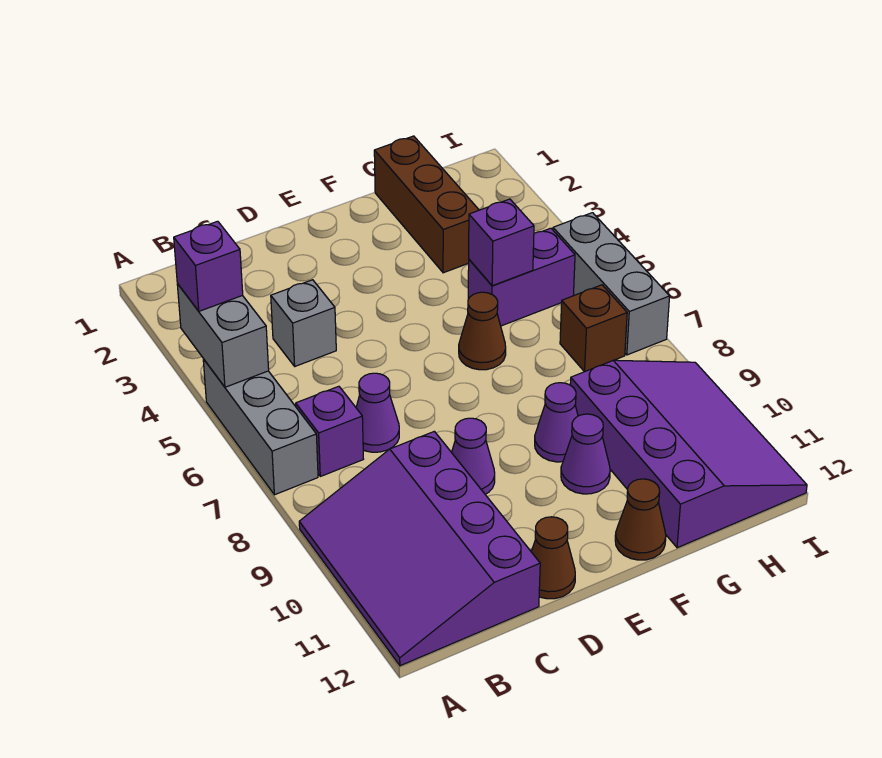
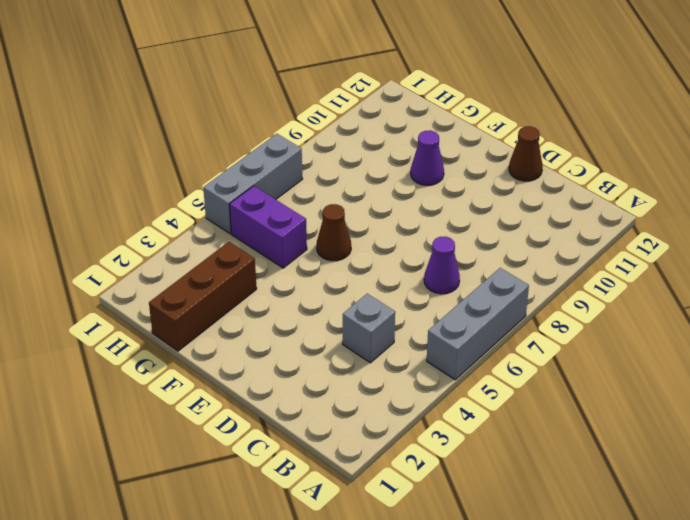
none -> purple 3x4 slope [299,431,540,666]
none -> purple 1x1 brick [296,386,363,476]
none -> purple 1x1 cone [452,418,495,494]

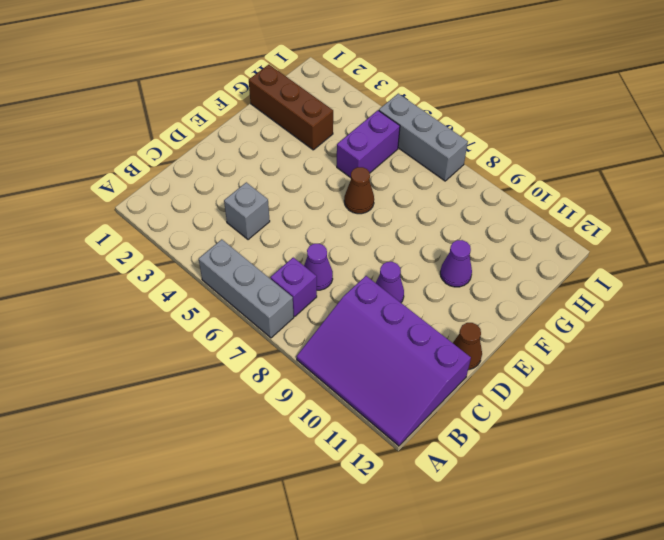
none -> purple 1x1 cone [535,383,578,462]
none -> brown 1x1 cone [615,479,666,560]
none -> purple 3x4 slope [570,360,807,548]

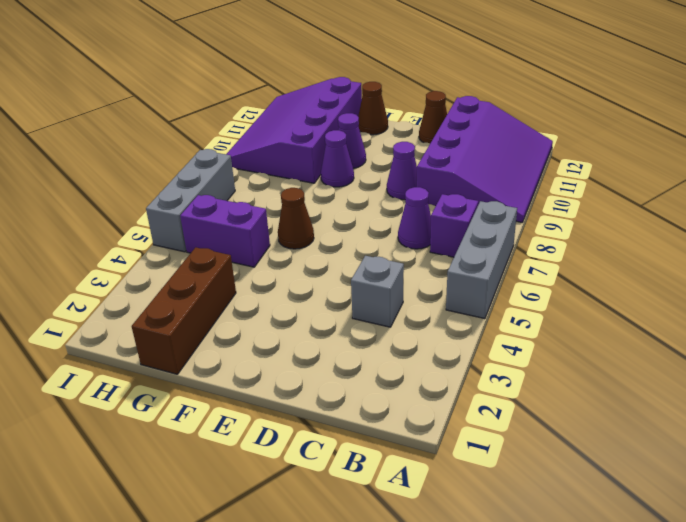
none -> brown 1x1 brick [560,285,627,372]
none -> grey 1x2 brick [177,284,269,387]
none -> purple 1x1 brick [469,199,534,286]

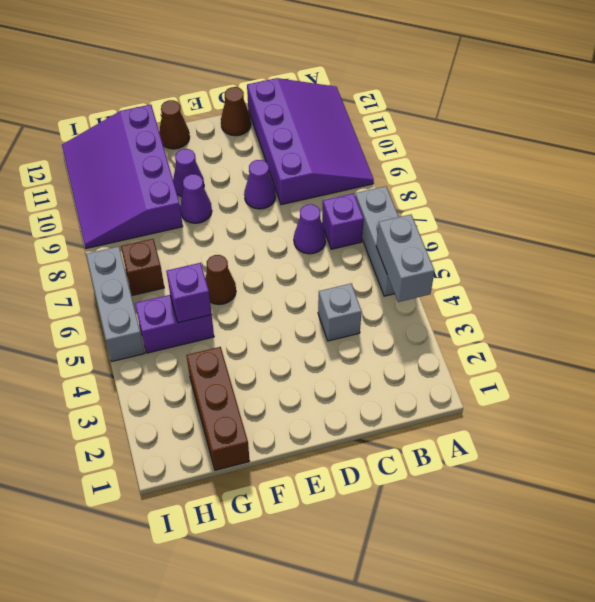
none -> purple 1x1 brick [174,221,243,311]

